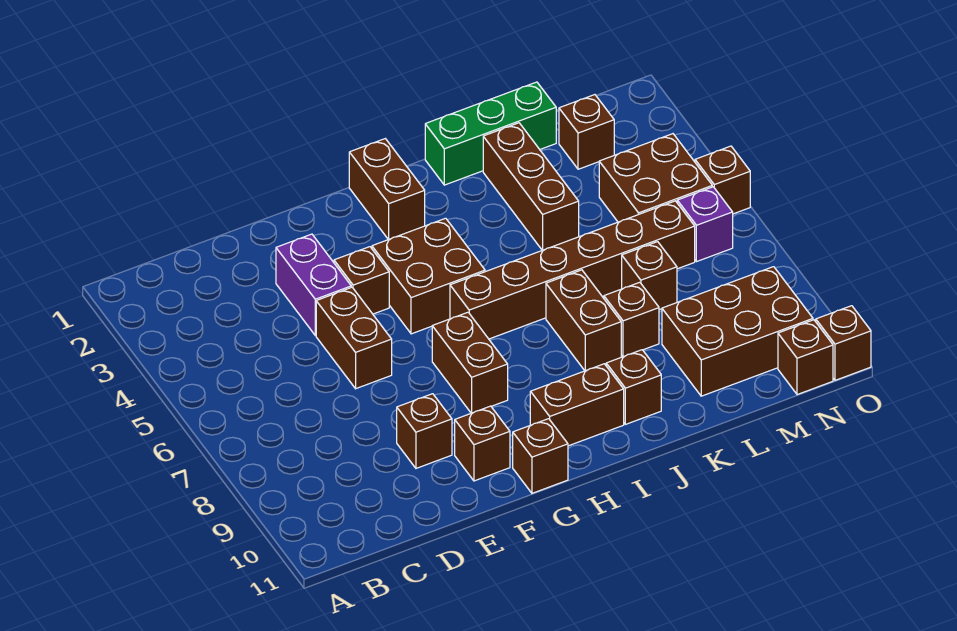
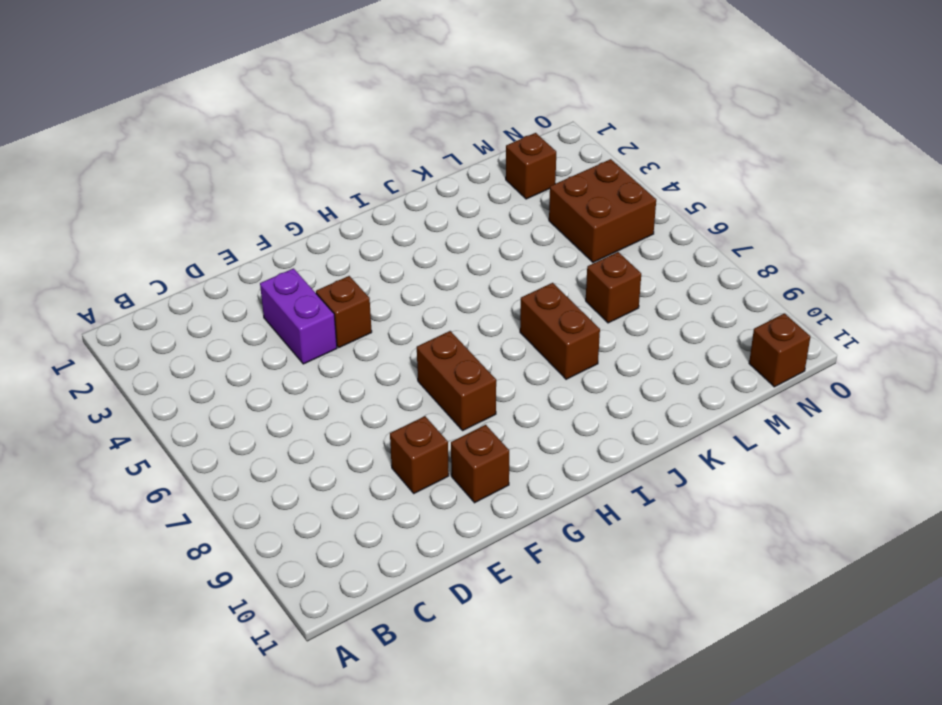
none -> brown 1x2 brick [316,287,392,389]
none -> brown 2x2 brick [372,218,485,334]
none -> brown 1x1 brick [513,419,568,493]

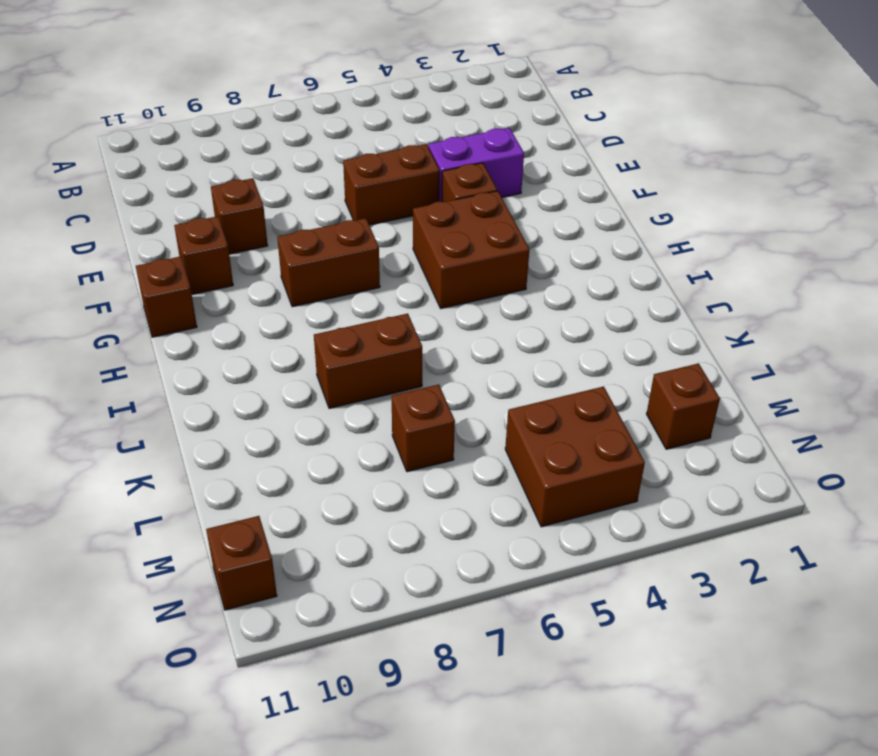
none -> brown 1x2 brick [349,139,425,239]
none -> brown 1x6 brick [450,201,695,339]
none -> brown 1x2 brick [530,364,624,446]

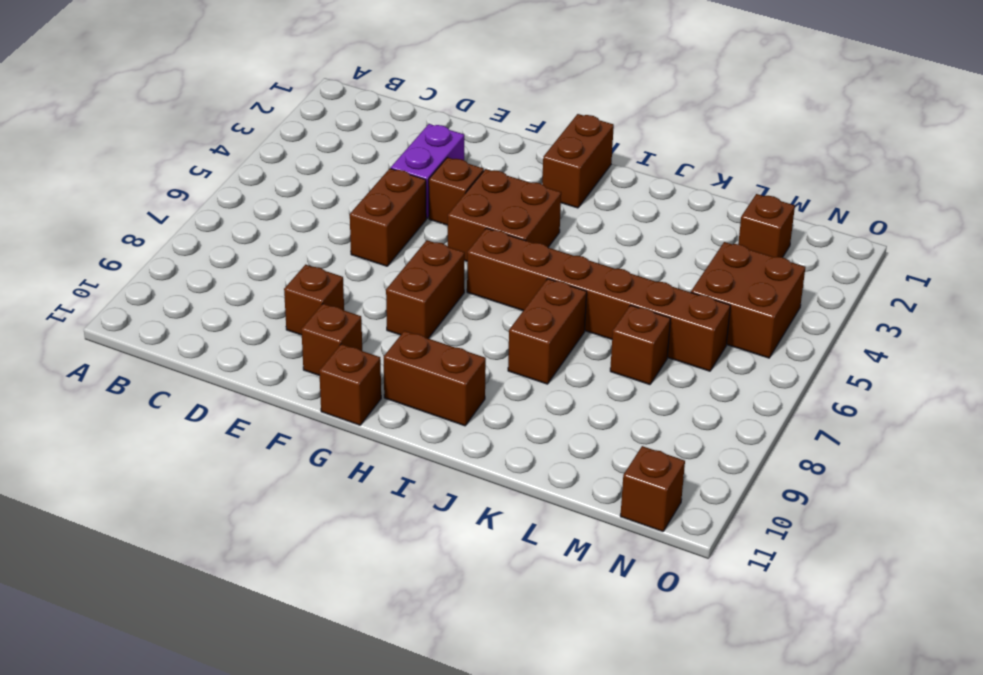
none -> green 1x3 brick [425,82,556,185]
none -> brown 1x1 brick [606,350,661,424]
none -> brown 1x3 brick [483,123,579,250]

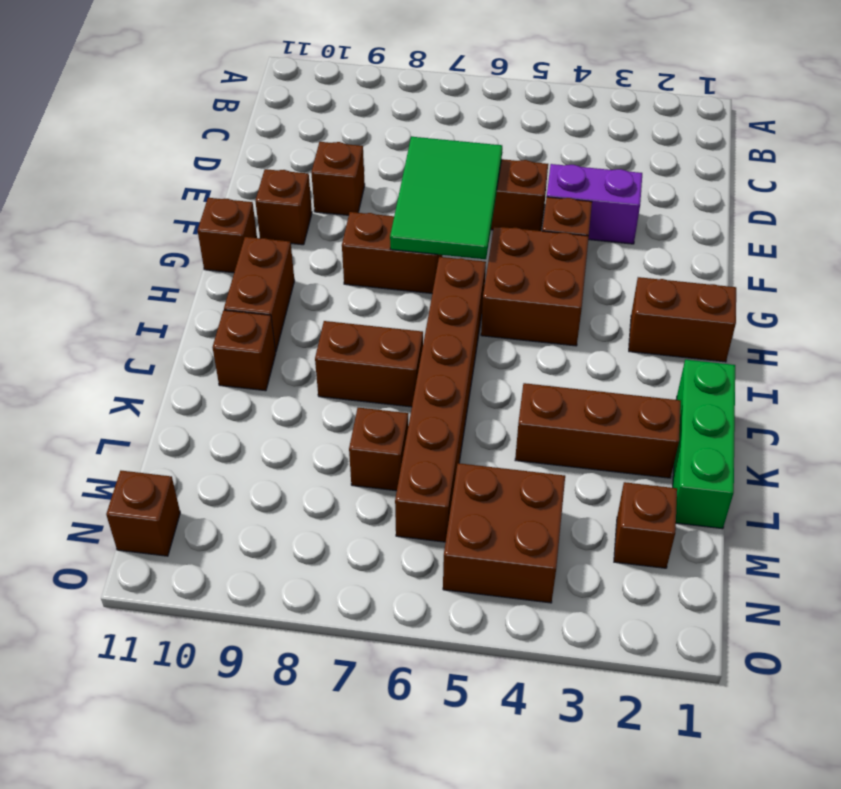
green 2x3 tile [390,137,502,259] -> none
none -> brown 1x1 brick [604,282,659,357]
none -> brown 2x3 brick [662,267,813,396]
none -> purple 1x1 brick [677,187,733,262]

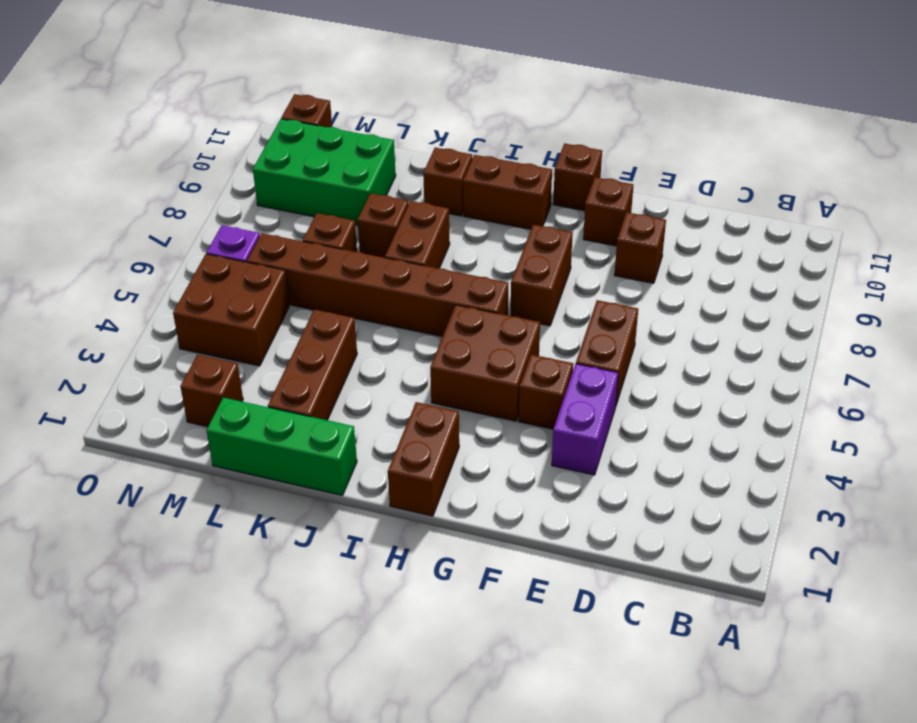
green 2x3 brick [253,119,396,225] -> brown 2x3 brick [662,267,813,396]
none -> brown 1x1 brick [695,146,750,214]
none -> brown 1x1 brick [816,306,871,380]

